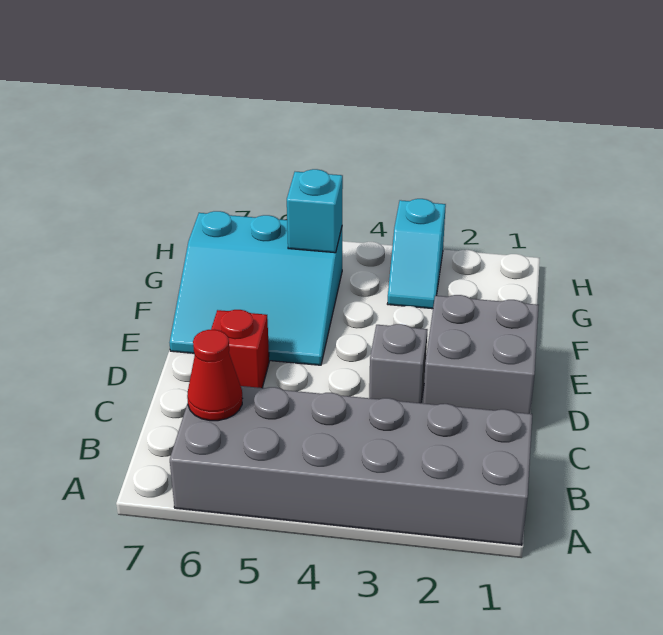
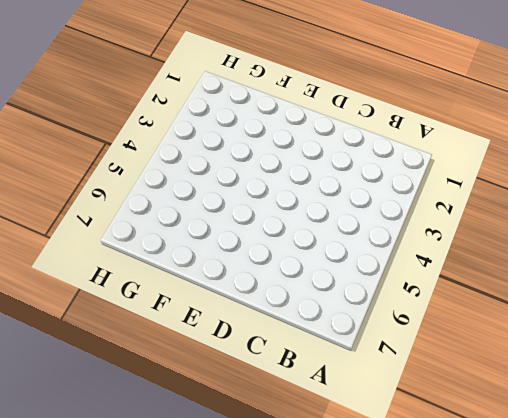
none -> grey 2x6 brick [170,386,532,545]
none -> grey 2x2 brick [423,295,539,414]

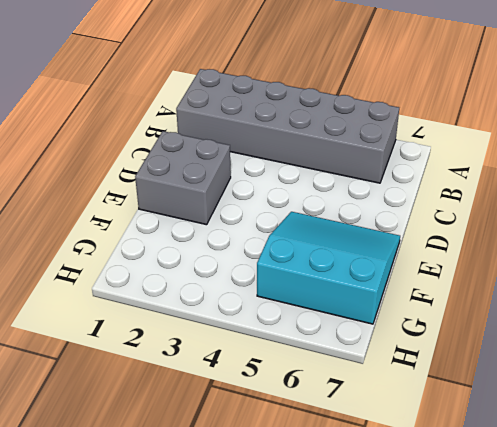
none -> grey 1x1 brick [369,324,428,403]
none -> red 1x1 brick [211,310,269,388]

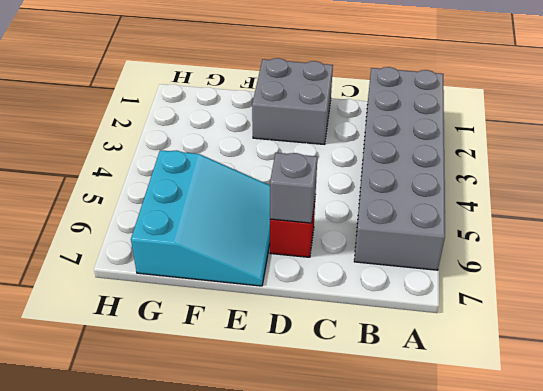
grey 1x1 brick [270,153,317,223] -> grey 1x1 brick moved to [369,324,428,403]
none -> cyan 1x2 slope [387,199,446,309]
none -> red 1x1 cone [187,330,242,421]

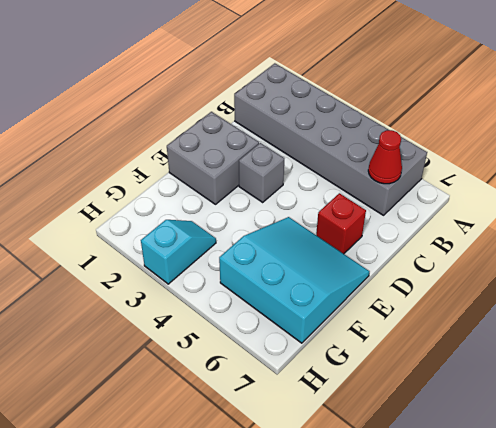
none -> cyan 1x1 brick [287,169,343,253]

